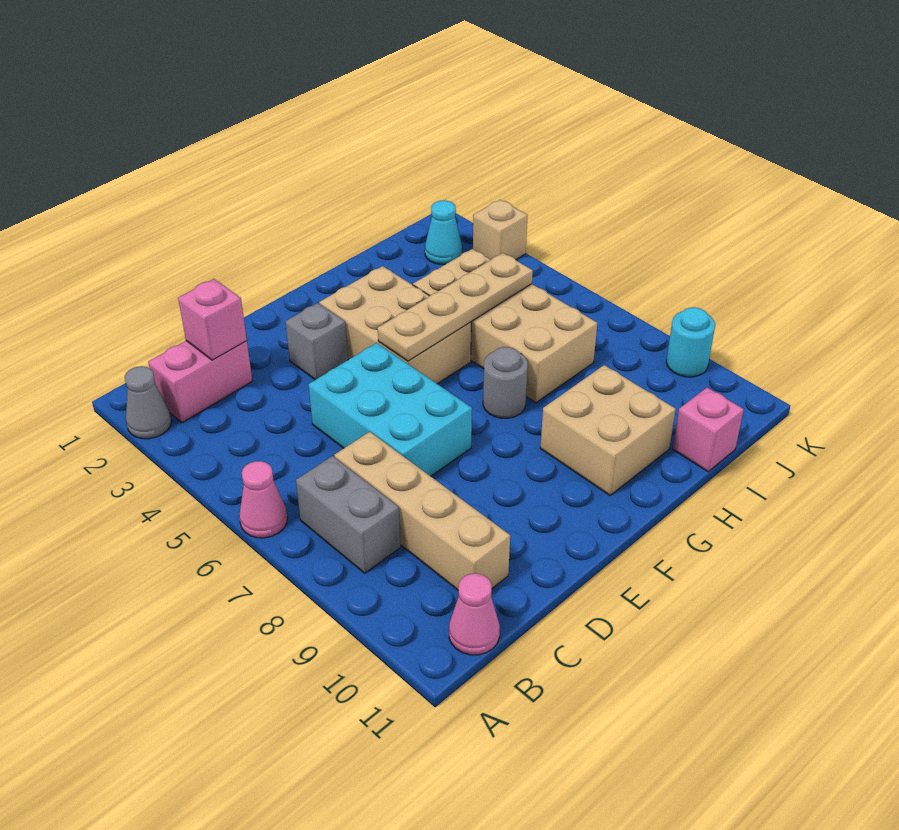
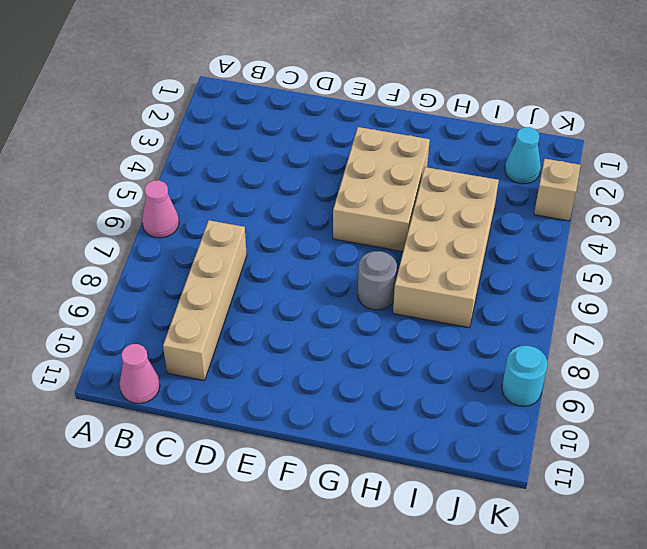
none -> grey 1x1 cone [125,366,171,439]
none -> pink 1x2 brick [148,341,252,423]
none -> grey 1x2 brick [296,456,401,573]

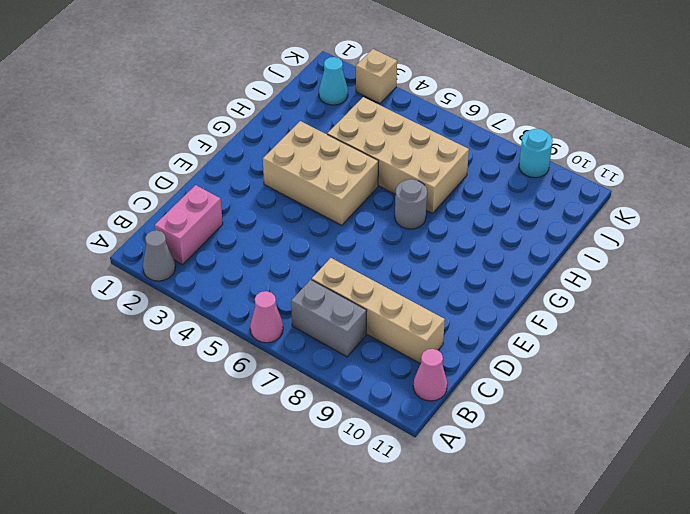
none -> cyan 2x3 brick [308,343,472,476]
none -> grey 1x1 brick [285,303,348,380]
none -> tan 2x2 brick [540,365,676,496]

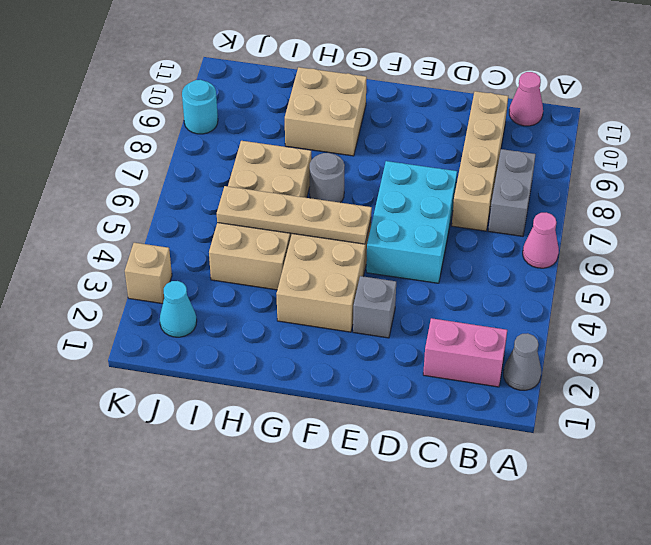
none -> pink 1x1 brick [673,388,744,472]
none -> pink 1x1 brick [178,279,247,360]

